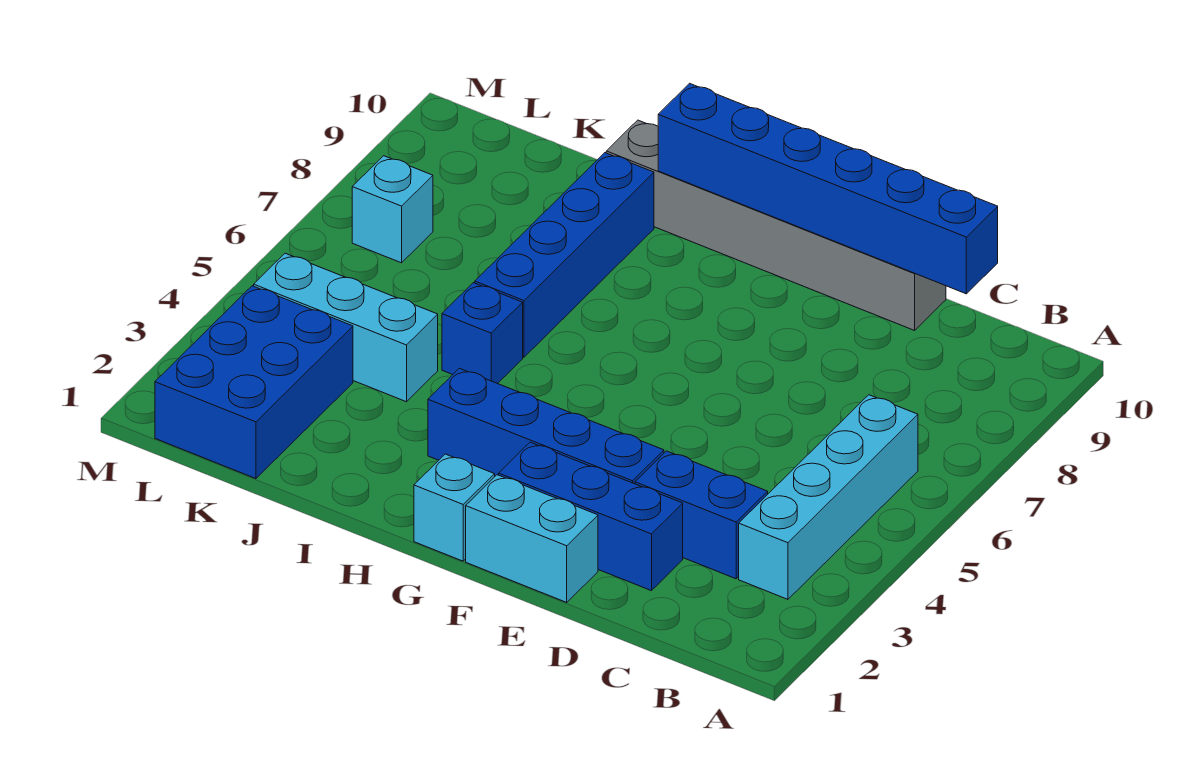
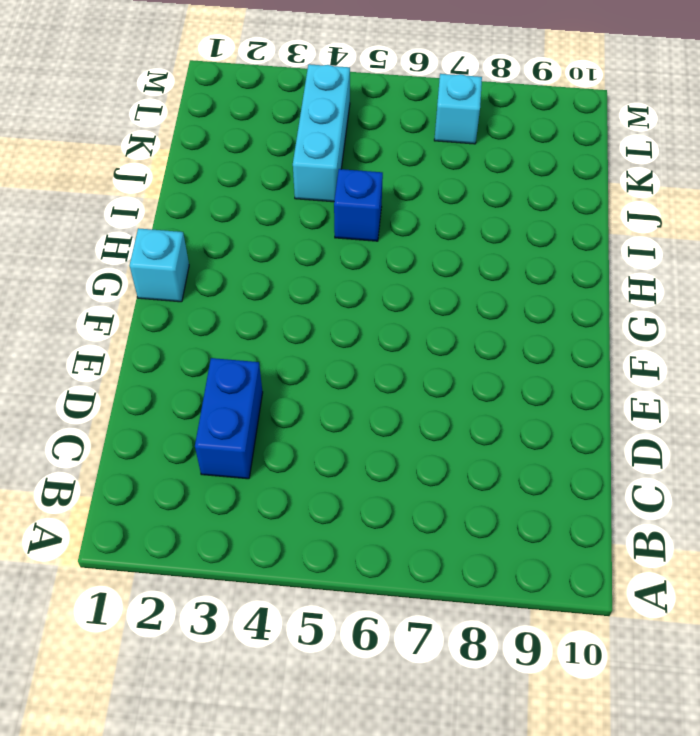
none -> cyan 1x4 brick [739,395,918,599]
none -> blue 1x3 brick [499,442,683,591]
none -> grey 1x6 brick [606,120,946,330]

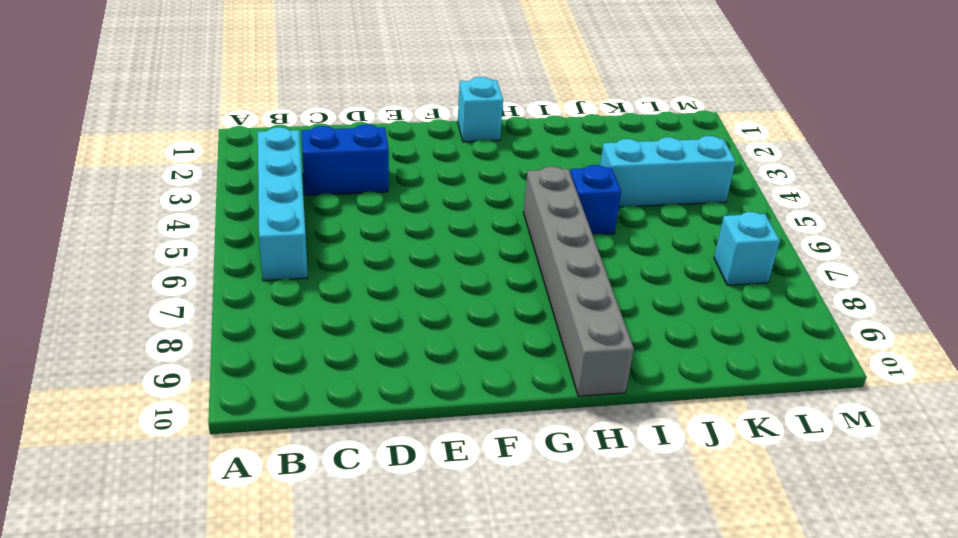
grey 1x6 brick [523,167,634,396] -> grey 1x6 brick turned to [606,120,946,330]
none -> blue 1x3 brick [499,442,683,591]
none -> cyan 1x2 brick [466,475,598,602]
none -> blue 1x4 brick [428,368,664,484]

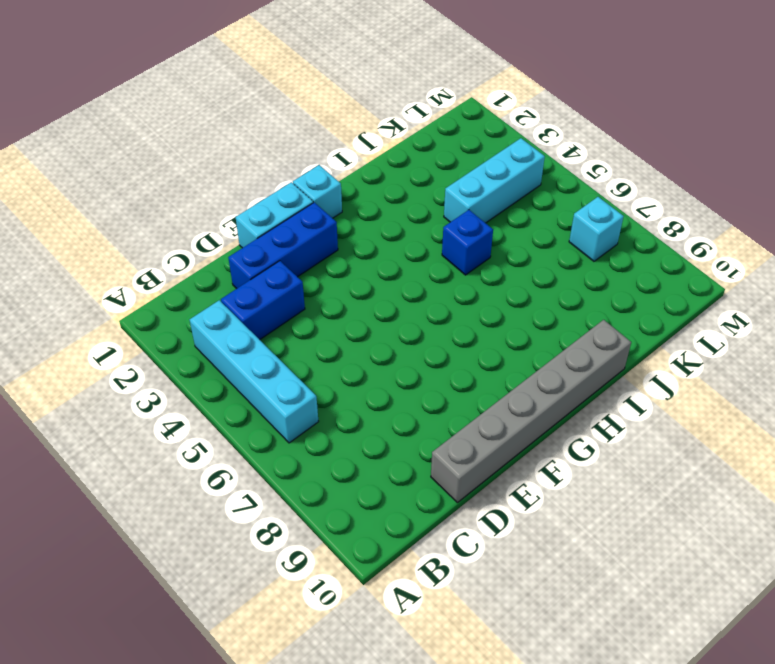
none -> blue 1x4 brick [428,368,664,484]
none -> blue 1x4 brick [475,153,654,357]
none -> blue 2x3 brick [155,286,353,479]

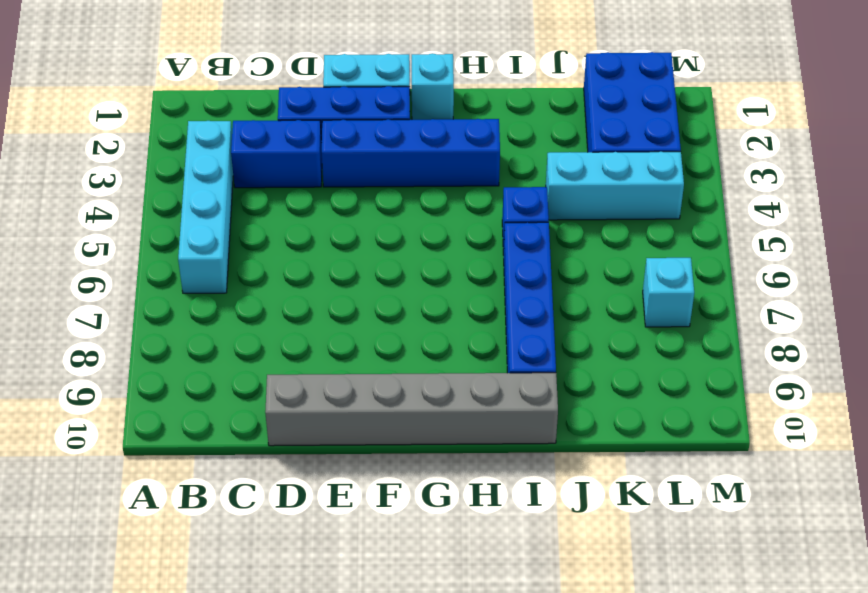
none -> blue 1x6 brick [658,83,998,294]

